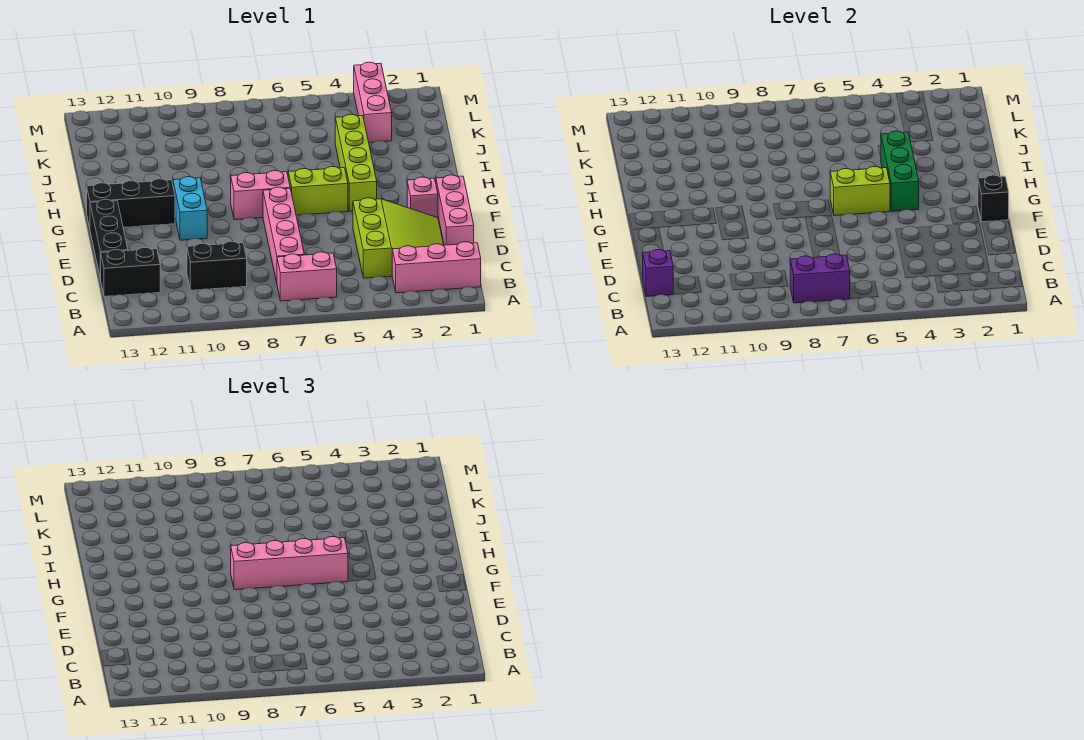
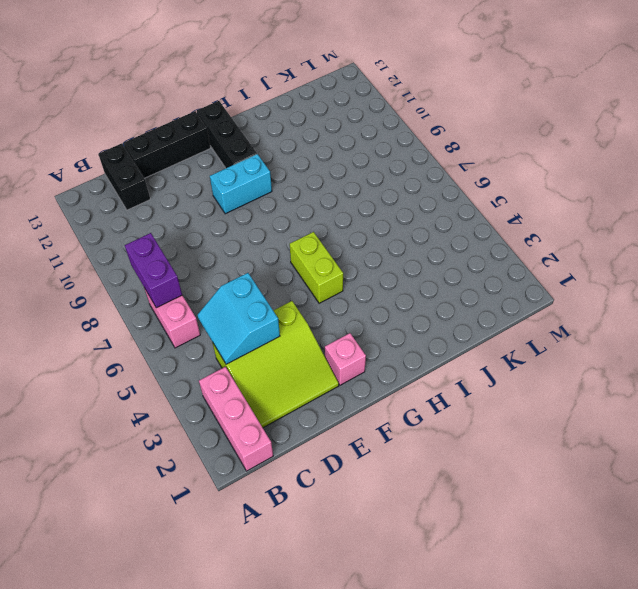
cyan 2x2 slope [198,273,280,364] -> none
none -> pink 1x4 brick [263,187,304,282]
none -> black 1x2 brick [187,241,247,290]
none -> pink 1x3 brick [436,175,474,245]

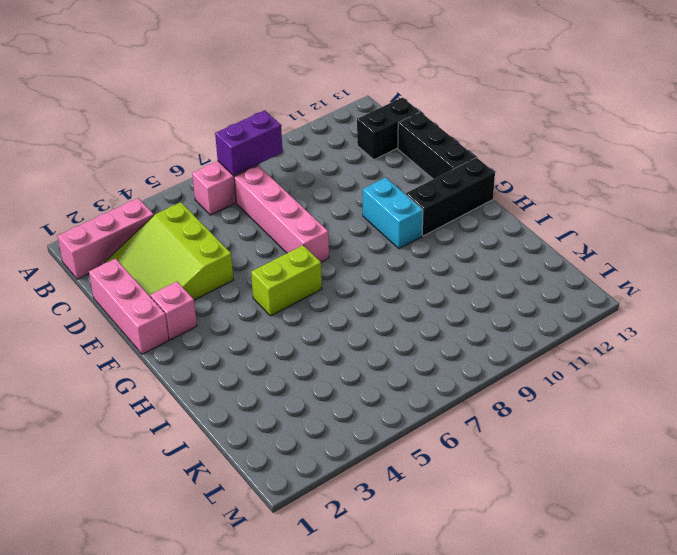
none -> black 1x2 brick [187,241,247,290]
none -> lime 1x4 brick [335,114,377,211]
none -> pink 1x2 brick [231,170,290,220]

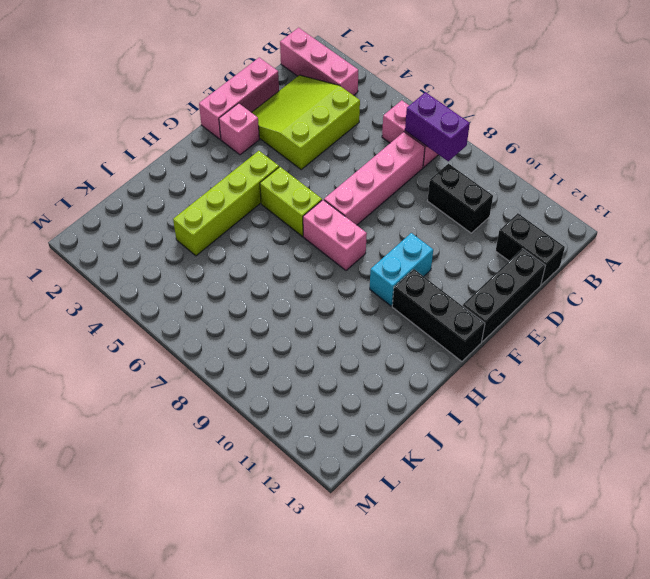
none -> pink 1x3 brick [354,62,392,142]
none -> purple 1x1 brick [643,250,673,297]
none -> black 1x1 brick [978,175,1009,222]

